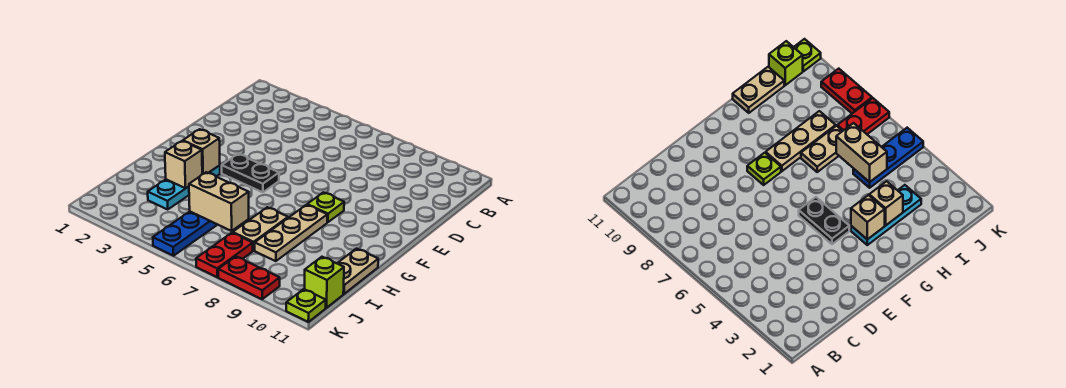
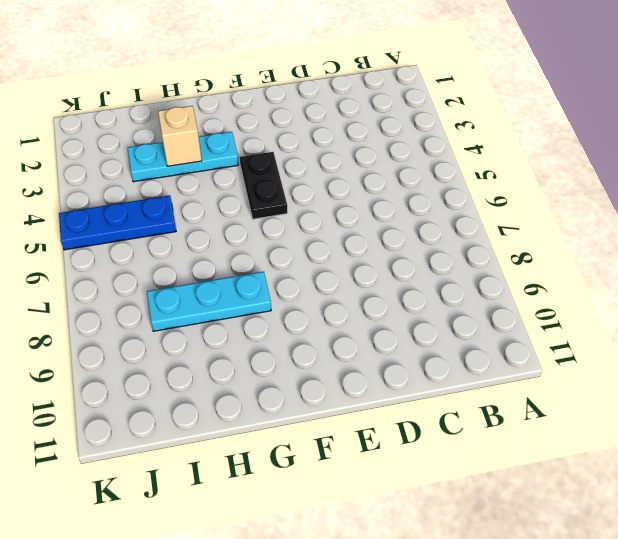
cyan 1x3 plate [147,272,271,331] -> tan 1x3 plate [255,205,327,261]
none -> lime 1x1 plate [307,192,344,222]
none -> tan 1x2 plate [233,207,288,251]
none -> tan 1x2 plate [337,249,378,294]

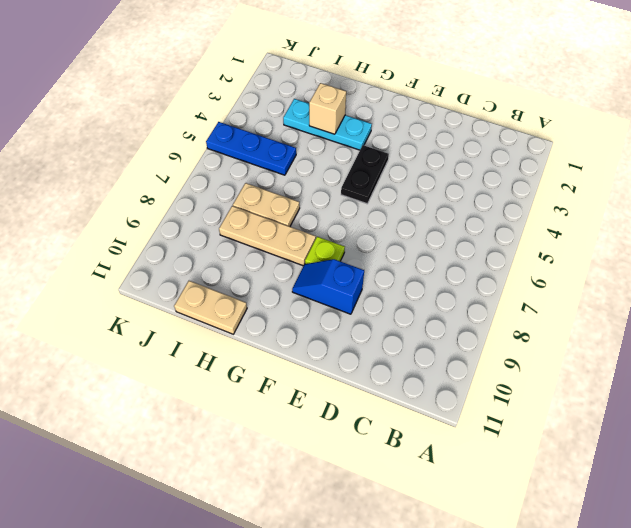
blue 1x2 slope [292,259,364,314] -> none
none -> red 1x2 plate [196,233,253,277]
none -> lime 1x1 brick [305,257,344,308]
none -> red 1x2 plate [218,256,280,299]

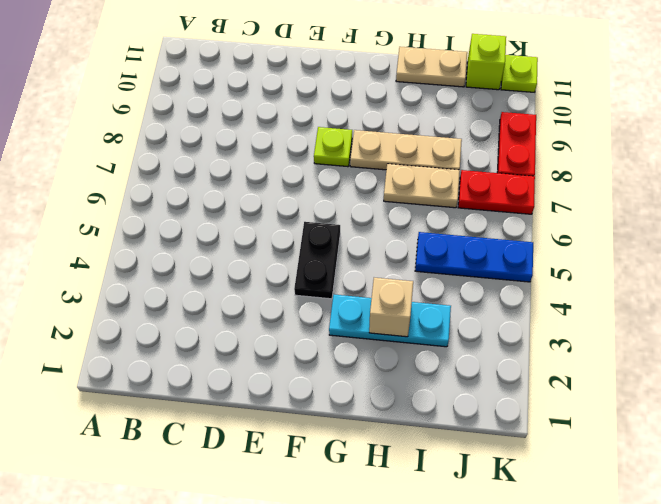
none -> tan 1x1 brick [183,129,220,174]
none -> tan 1x2 brick [189,172,249,231]

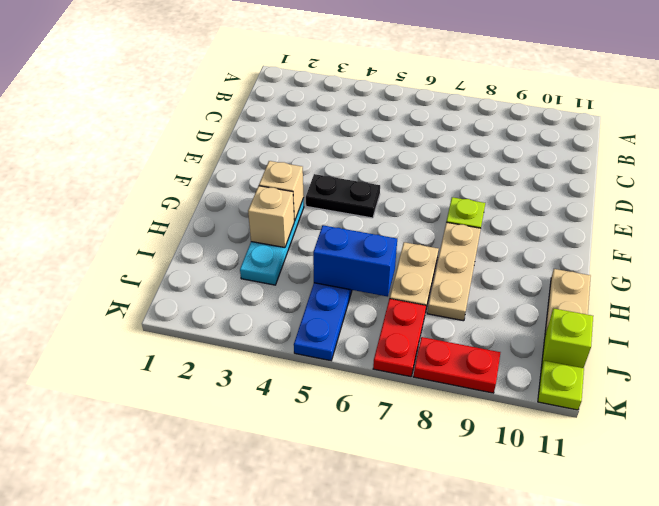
blue 1x2 brick [313,225,397,297] -> tan 1x2 brick [189,172,249,231]

